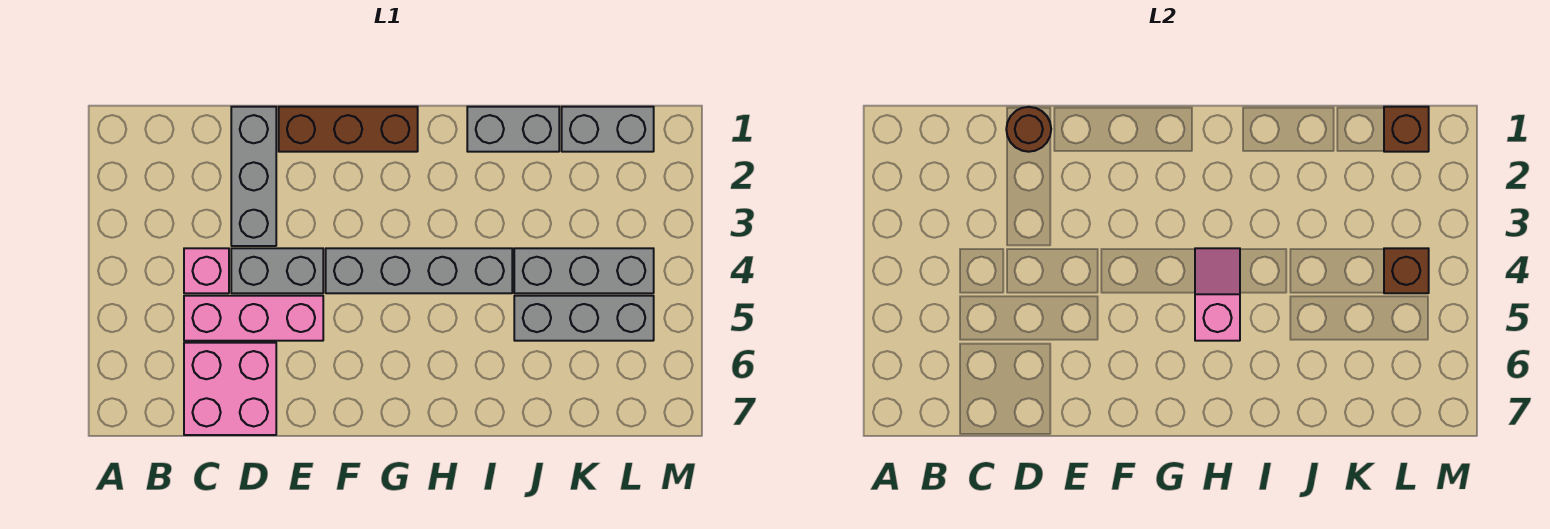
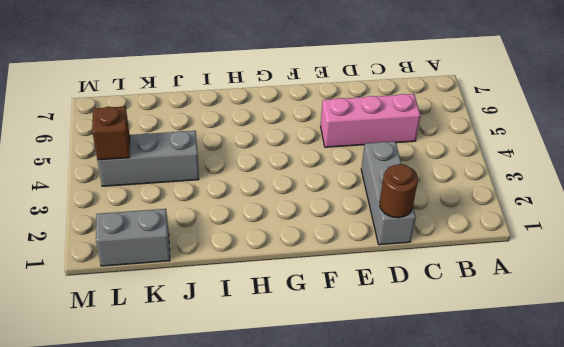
none -> pink 1x1 brick [184,248,229,293]
none -> pink 2x2 brick [184,343,276,435]
none -> grey 1x2 brick [231,248,323,293]

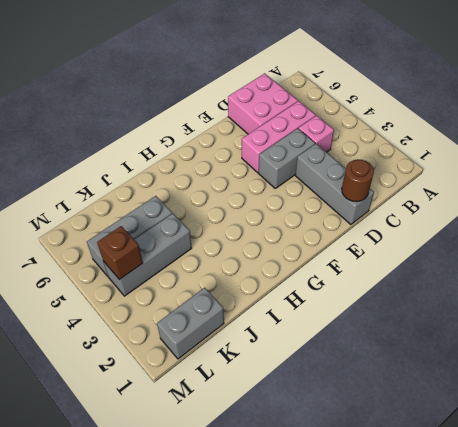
none -> brown 1x3 brick [279,107,418,152]
none -> grey 1x4 brick [326,248,512,293]
none -> grey 1x2 brick [467,107,559,152]

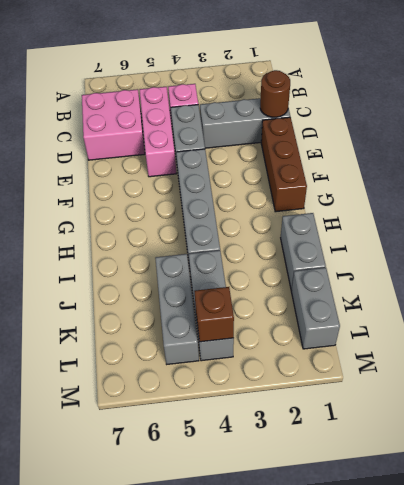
none -> pink 1x2 slope [1195,248,1240,341]
none -> brown 1x1 brick [1384,107,1429,152]

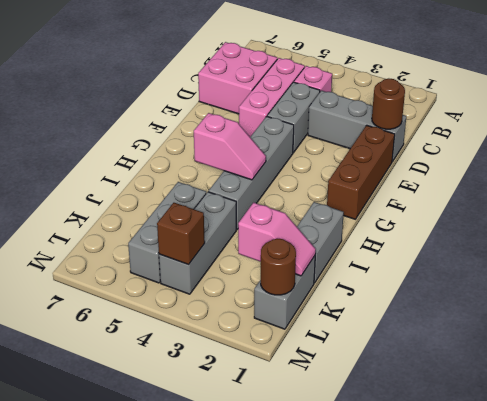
pink 1x2 slope [238,202,316,276] -> none
brown 1x1 round brick [261,239,296,295] -> brown 1x1 brick [1384,107,1429,152]

